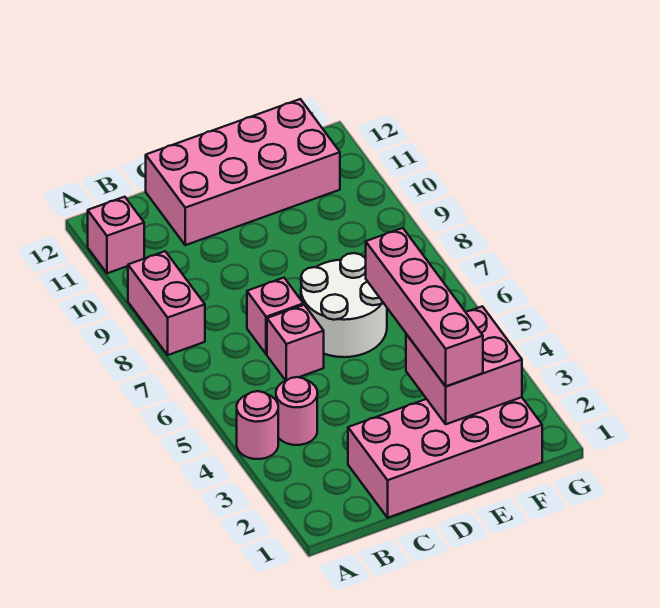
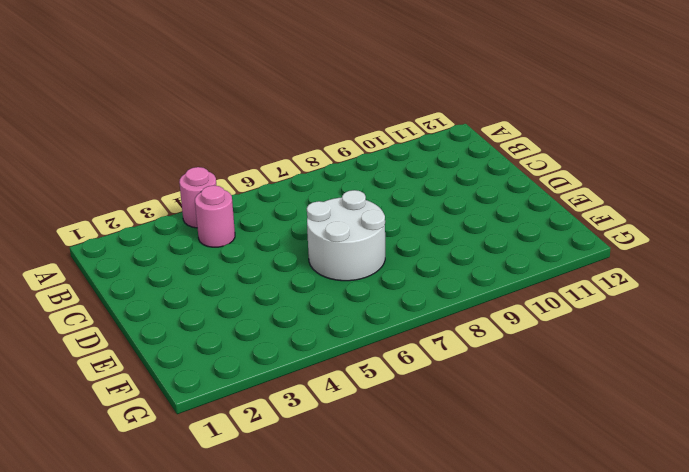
none -> pink 1x2 brick [128,251,205,355]
none -> pink 1x1 brick [88,197,144,273]

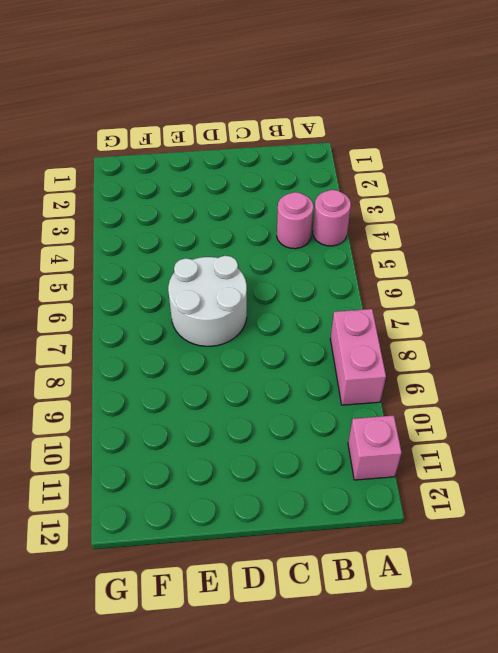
none -> pink 2x4 brick [348,397,542,518]
none -> pink 1x1 brick [267,305,324,380]

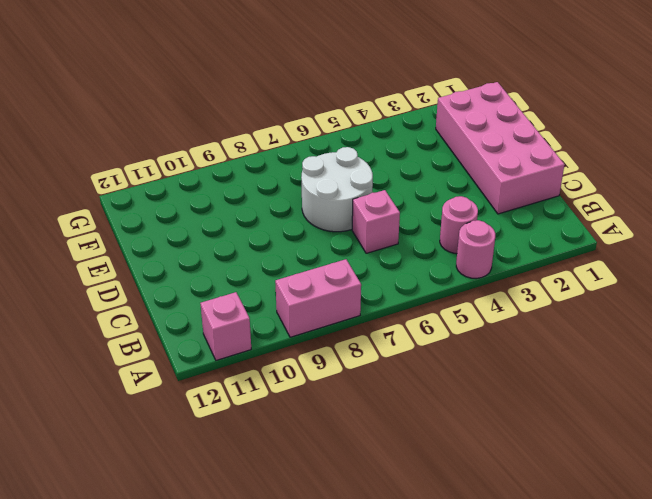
none -> pink 1x1 brick [247,278,303,354]
none -> pink 2x4 brick [146,99,340,245]

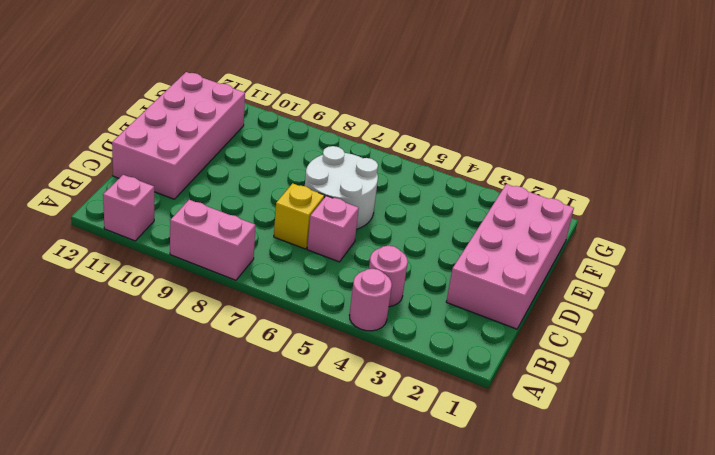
yellow 1x1 brick [274,183,325,249] -> pink 1x1 brick [247,278,303,354]
none -> pink 2x2 brick [406,306,522,424]
none -> pink 1x4 brick [366,228,483,386]

